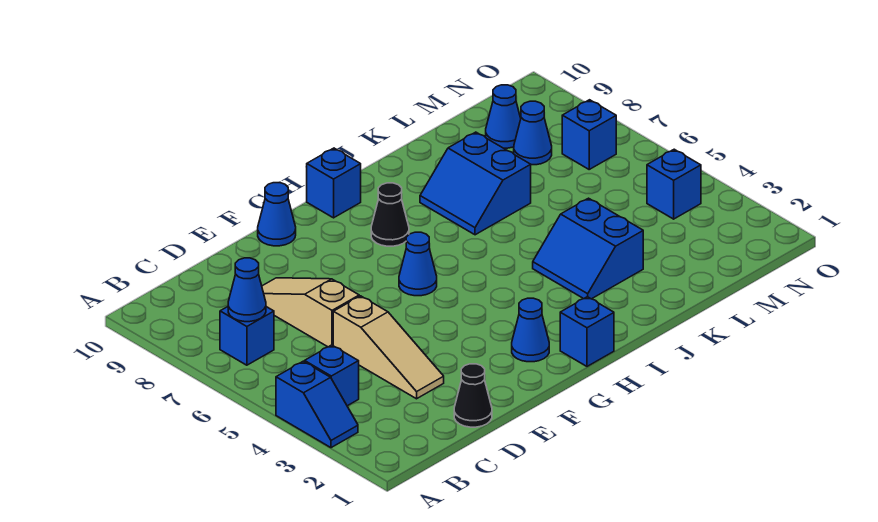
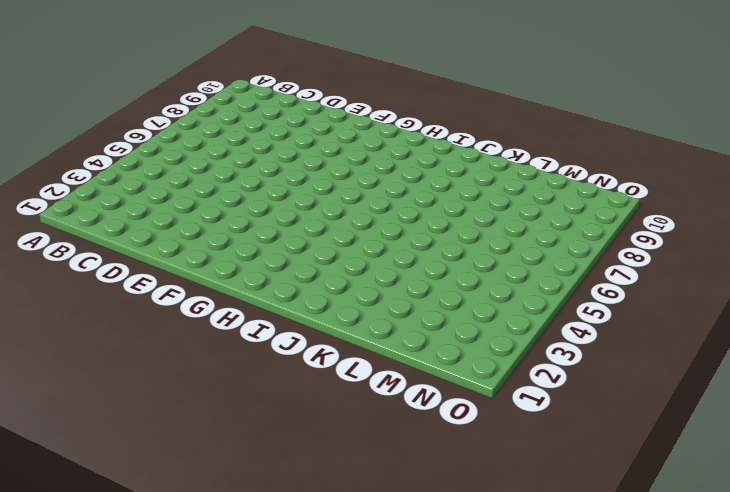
none -> blue 1x2 slope [276,361,358,448]
none -> blue 1x1 brick [305,345,359,406]
none -> blue 1x1 brick [220,307,274,365]

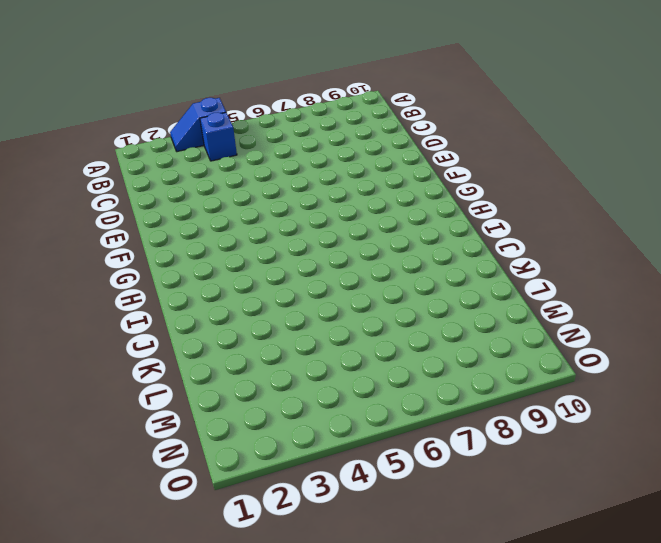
none -> blue 1x1 brick [220,307,274,365]
none -> black 1x1 cone [454,364,492,427]
none -> tan 1x3 slope [333,296,444,399]

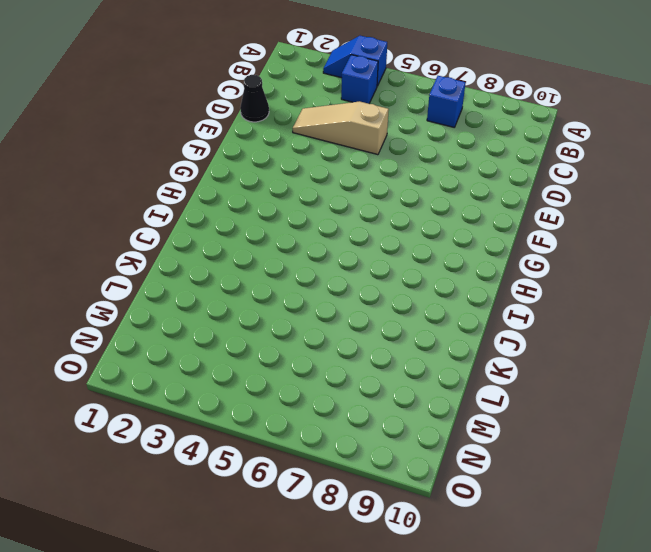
none -> tan 1x3 slope [262,278,359,347]
none -> blue 1x1 cone [258,183,296,246]
none -> blue 1x1 cone [512,298,549,362]

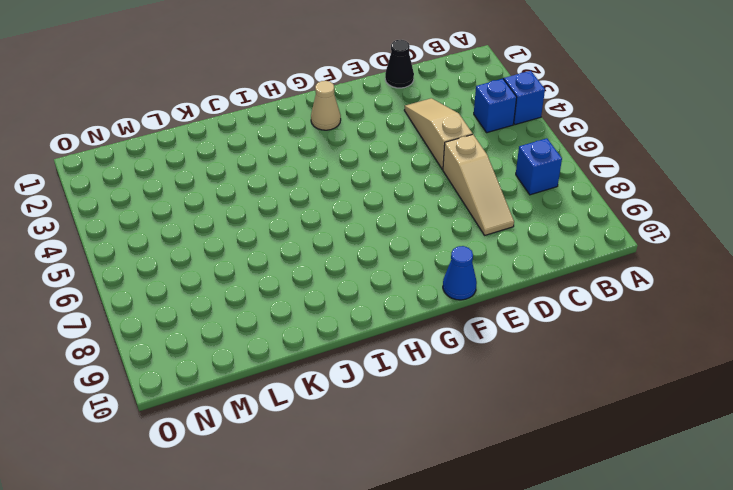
tan 1x1 cone [311,81,341,130] -> blue 1x1 cone [512,298,549,362]
none -> blue 1x1 cone [399,232,437,296]
none -> blue 1x1 brick [560,297,614,366]
none -> black 1x1 cone [371,183,409,246]

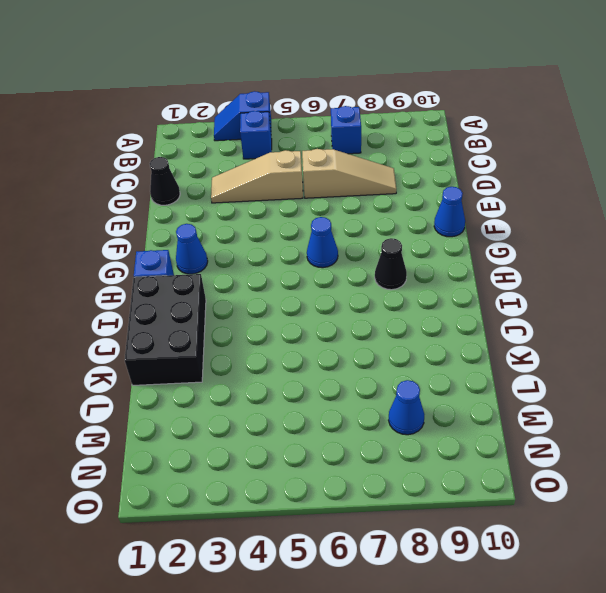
black 2x3 brick [125,274,206,385] -> none
none -> blue 1x1 brick [307,148,361,218]
none -> blue 2x2 slope [533,198,643,299]
none -> blue 2x2 slope [420,132,531,235]

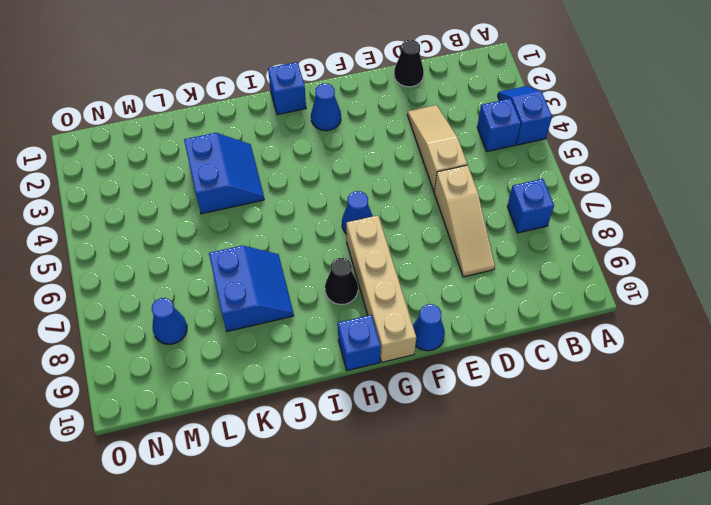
tan 1x4 brick [346,215,416,362] -> none
none -> blue 1x1 cone [486,85,521,148]
none -> blue 1x1 brick [647,149,701,219]
none -> blue 1x1 brick [562,100,616,169]

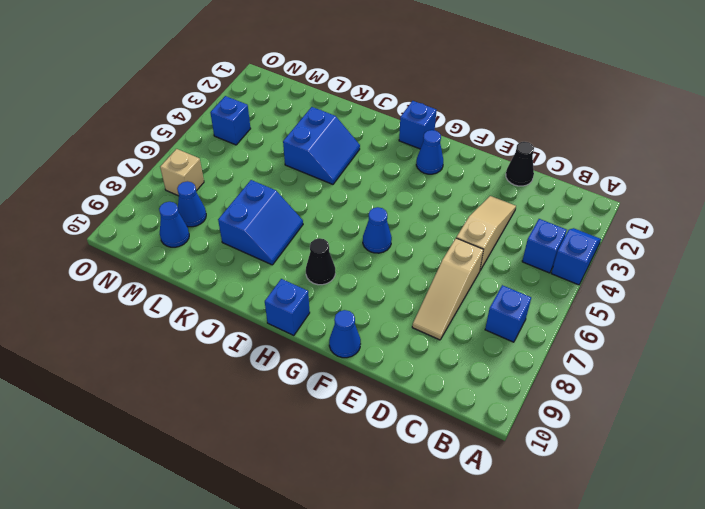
tan 1x1 brick [160,149,204,196] -> blue 1x1 brick [562,100,616,169]
none -> blue 1x1 cone [228,258,266,322]

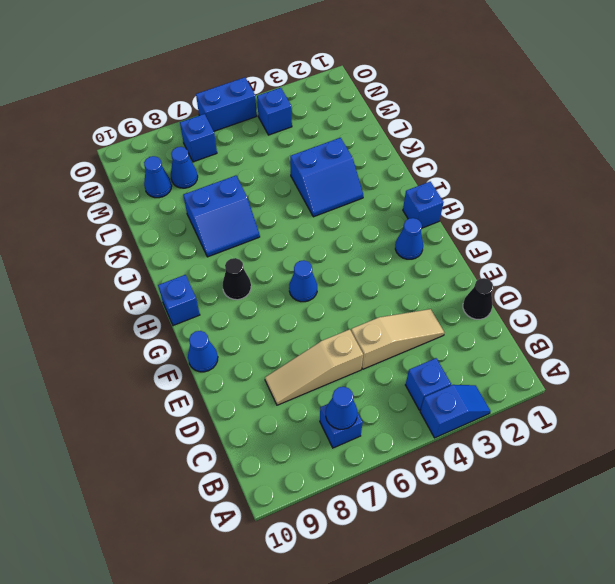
blue 1x2 brick [196,77,257,131] -> none

